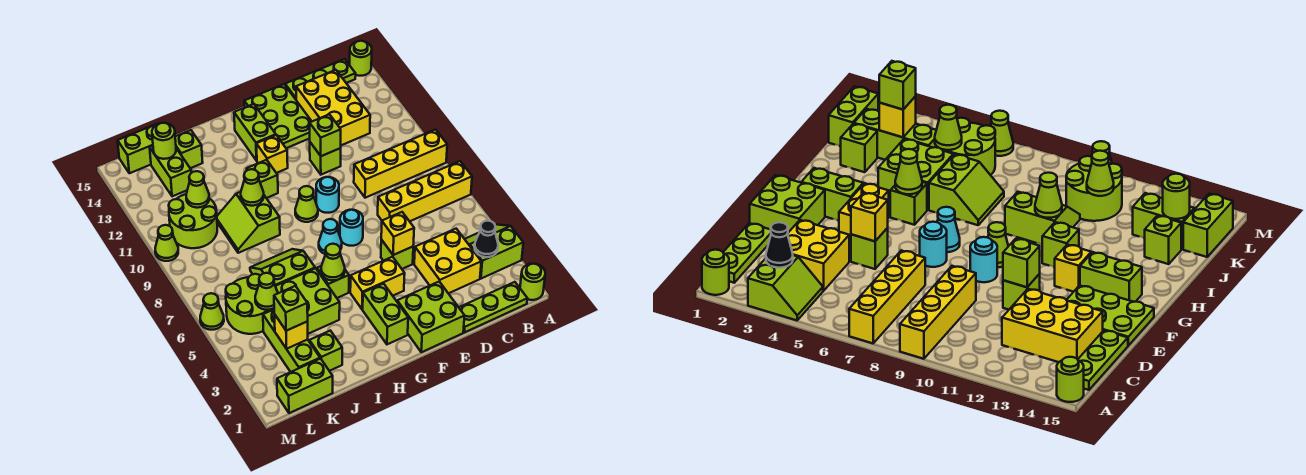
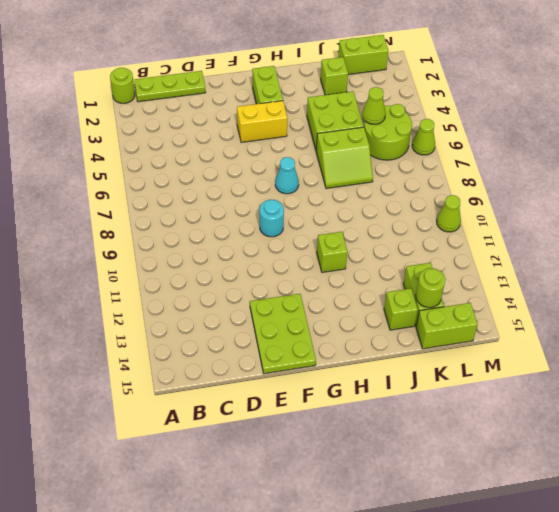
none -> lime 2x2 slope [465,225,523,279]
none -> yellow 1x4 brick [378,161,472,221]
none -> yellow 1x4 brick [354,130,447,198]
none -> lime 1x1 round brick [350,41,372,76]

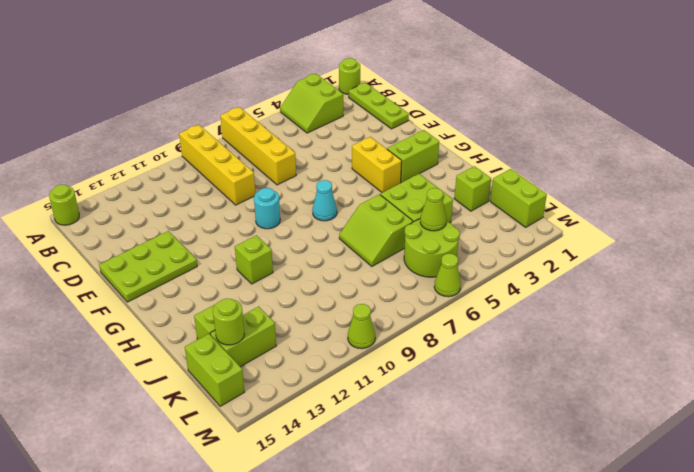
none -> lime 1x3 plate [285,59,356,99]
none -> yellow 2x2 brick [414,229,481,293]
none -> yellow 2x3 brick [296,70,370,145]
none -> lime 2x2 brick [397,282,465,352]

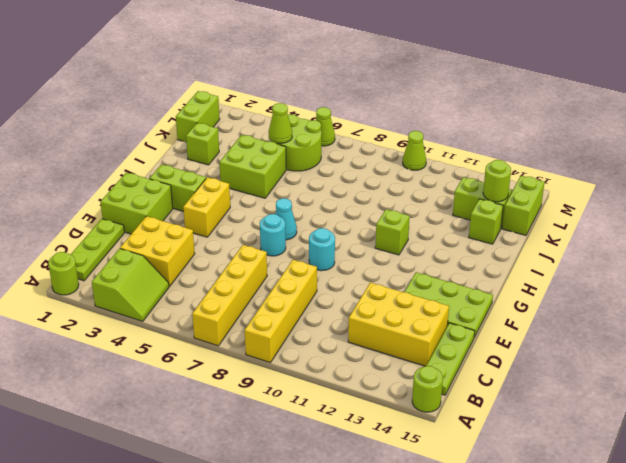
none -> lime 1x1 brick [381,240,413,269]
none -> lime 1x1 brick [310,142,341,175]
none -> lime 1x1 cone [295,186,318,222]
none -> yellow 1x1 brick [256,135,288,173]

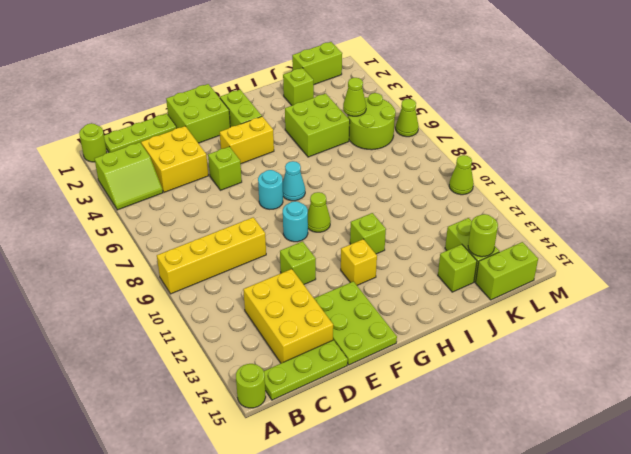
none -> yellow 1x4 brick [378,161,472,221]
none -> lime 1x2 brick [234,104,276,161]
none -> lime 1x1 brick [317,266,349,298]
none -> lime 2x2 slope [250,249,315,286]

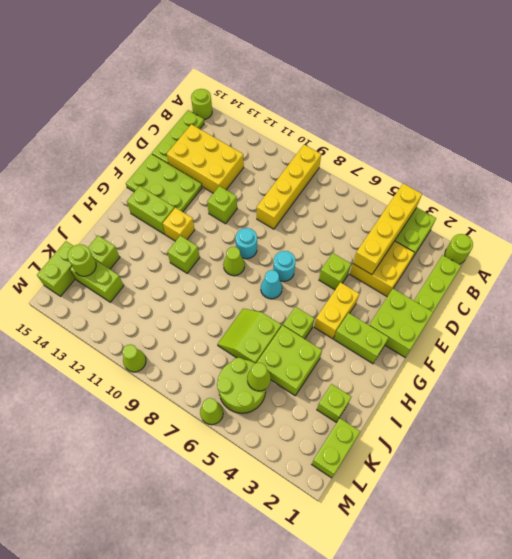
yellow 1x4 brick [353,184,422,275] -> yellow 1x4 brick moved to [378,161,472,221]
none -> lime 2x2 slope [217,192,280,253]
none -> lime 1x3 brick [263,310,320,372]
none -> lime 2x2 round brick [169,194,217,248]
none -> black 1x1 cone [475,221,498,257]

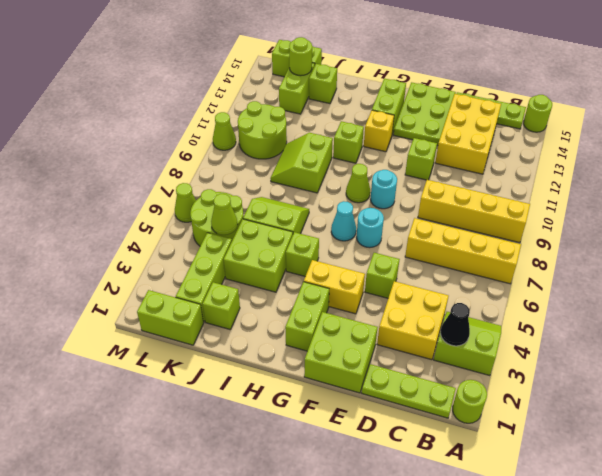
none -> yellow 1x1 brick [381,212,414,255]
none -> lime 1x1 brick [310,114,341,156]
none -> lime 1x1 cone [321,244,345,280]
none -> lime 1x1 cone [241,169,264,206]

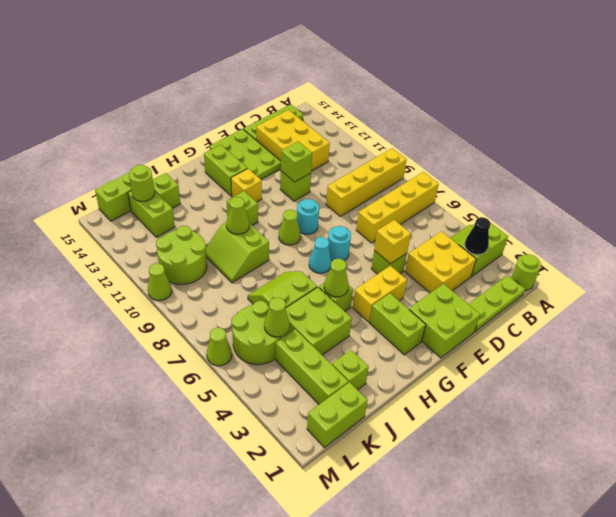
none -> lime 1x1 round brick [350,41,372,76]
none -> yellow 1x1 brick [274,314,308,349]
none -> lime 1x1 cone [186,171,209,208]
none -> lime 1x1 brick [274,286,308,331]

